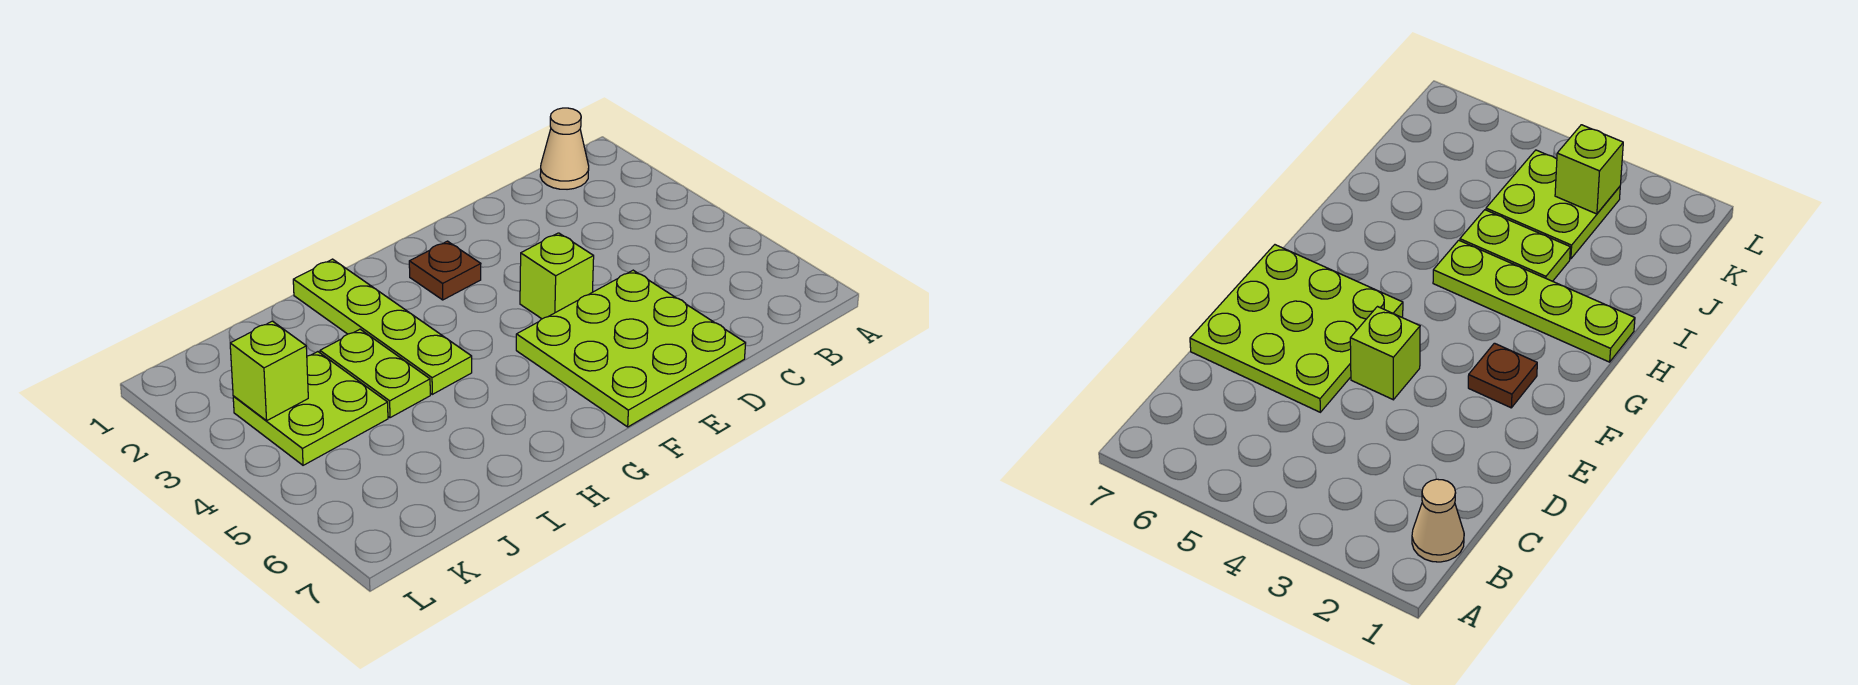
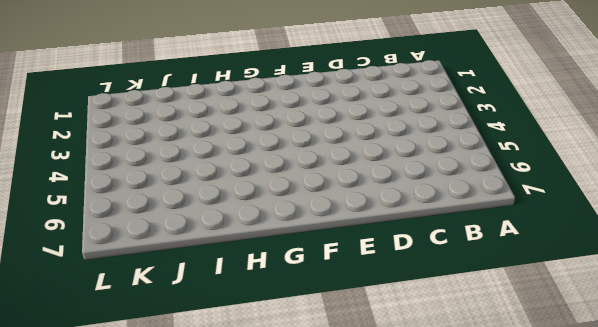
none -> tan 1x1 cone [540,108,589,189]
none -> lime 3x3 plate [516,270,746,427]

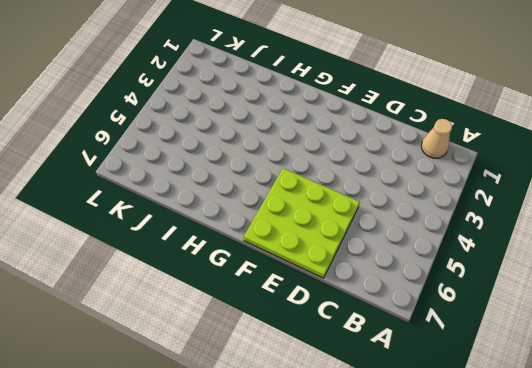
none -> lime 1x1 brick [520,233,594,319]
none -> brown 1x1 plate [409,241,481,300]

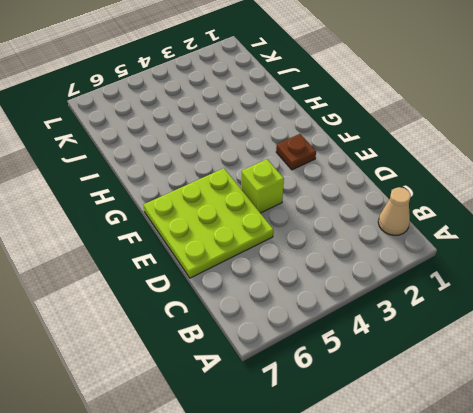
none -> lime 1x4 plate [293,259,472,394]
none -> lime 1x2 plate [320,329,430,418]

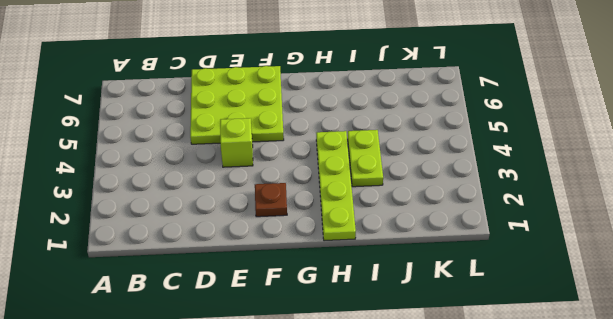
none -> tan 1x1 cone [540,108,589,189]
none -> lime 2x2 plate [233,352,388,465]

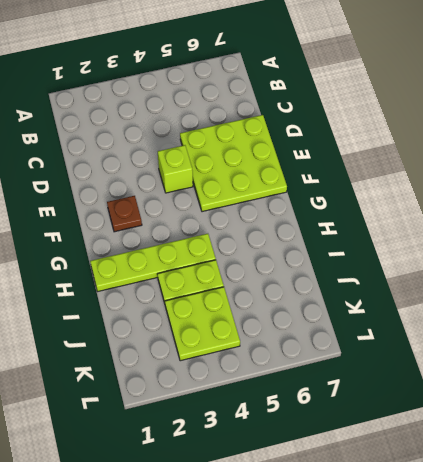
none -> tan 1x1 cone [540,108,589,189]
none -> lime 1x1 brick [230,321,308,421]

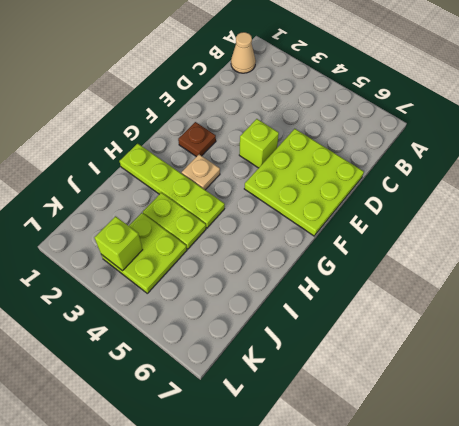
tan 1x1 plate [181,154,220,190] -> none

